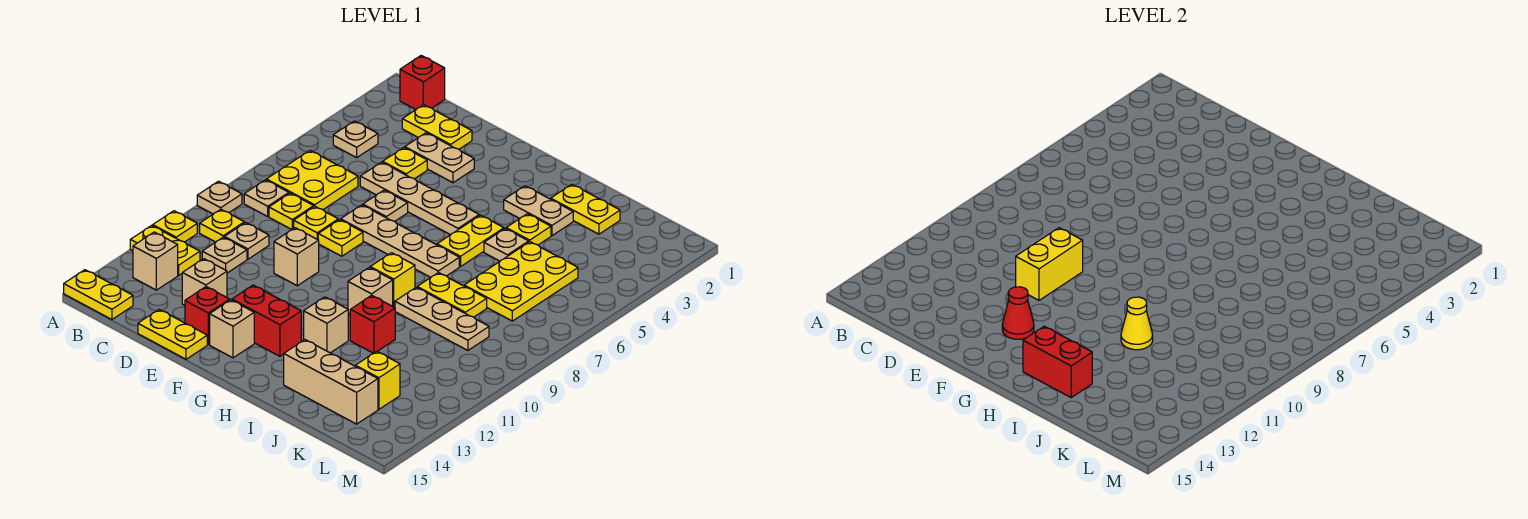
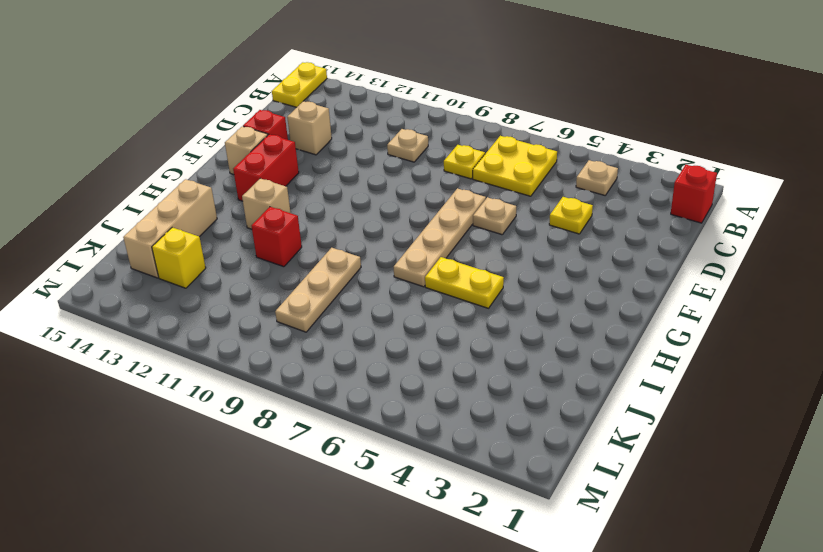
none -> tan 1x1 plate [197,181,242,214]
none -> yellow 1x1 plate [153,211,197,242]
none -> yellow 1x2 plate [130,225,200,275]
none -> tan 1x1 plate [244,180,289,216]

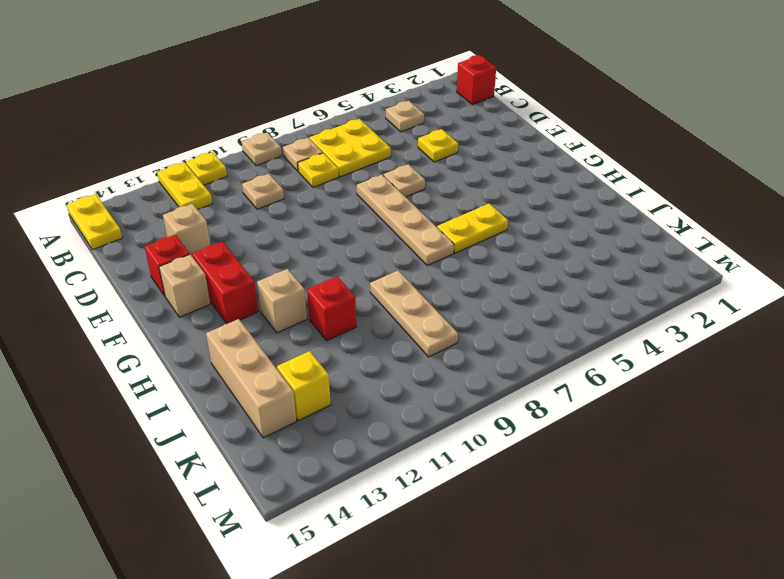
none -> yellow 1x1 plate [200,209,244,242]
none -> tan 1x1 brick [133,232,178,290]
none -> yellow 1x2 plate [402,105,472,149]
none -> tan 1x1 plate [202,237,247,273]

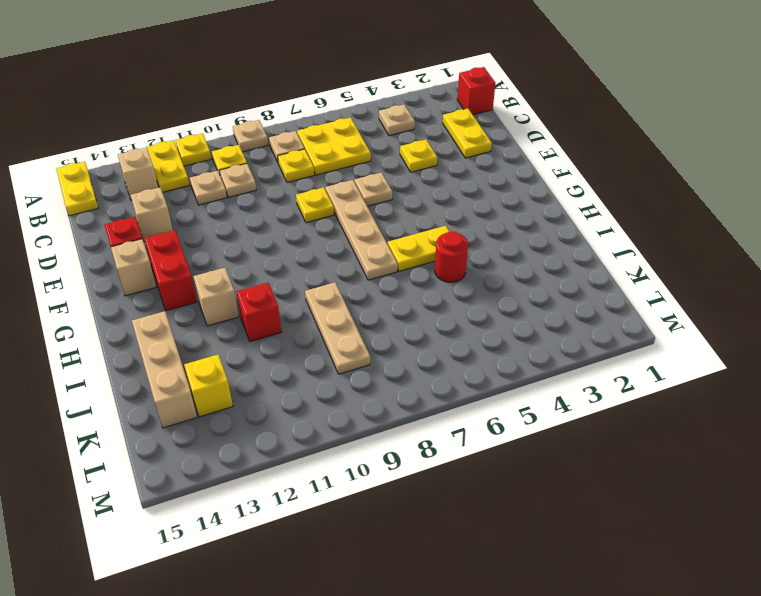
red 1x1 round brick [435,232,468,282] -> tan 1x1 plate [484,229,529,261]
none -> tan 1x2 plate [405,133,474,183]
none -> tan 1x4 plate [360,162,479,235]
none -> yellow 1x1 plate [294,206,338,240]
none -> yellow 1x2 plate [138,310,207,359]

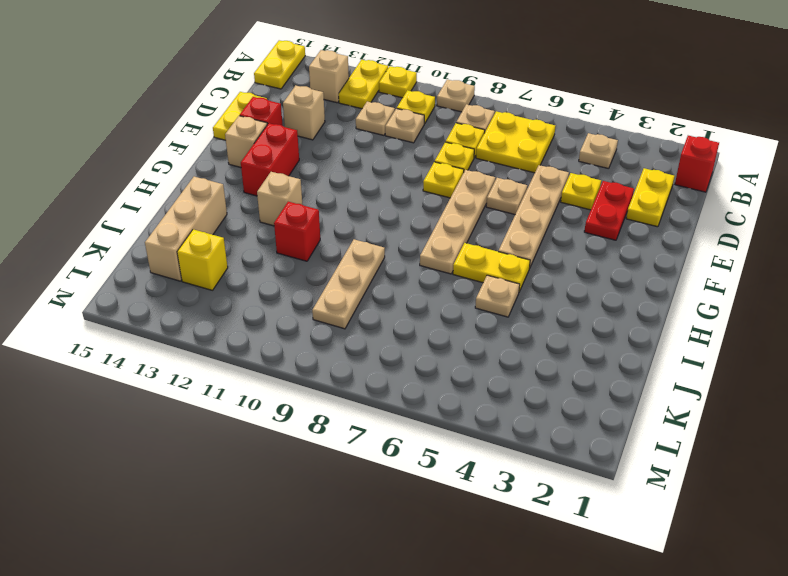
red 1x2 plate [584,181,634,240] -> tan 1x2 plate [405,133,474,183]
none -> tan 1x1 brick [274,228,319,286]
none -> tan 1x2 plate [504,186,573,236]
none -> yellow 1x1 brick [370,253,415,308]
none -> tan 1x1 brick [348,267,393,314]

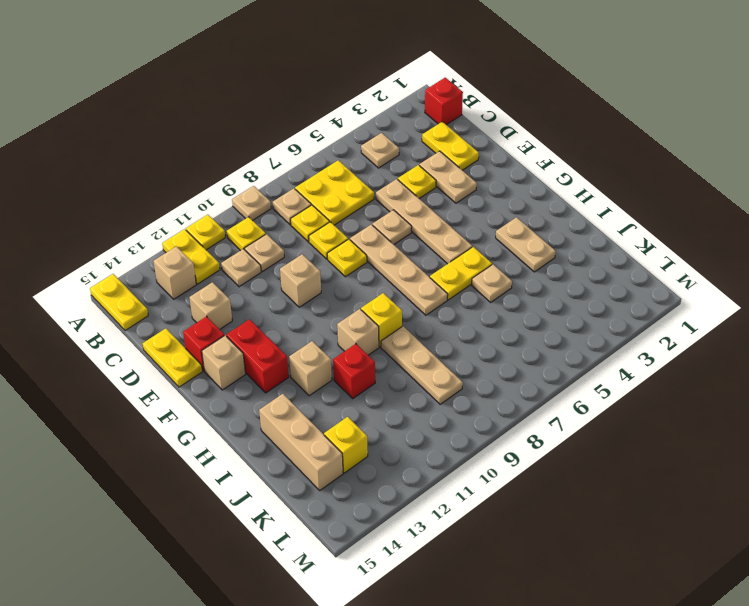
none -> yellow 1x2 plate [551,184,620,234]
none -> yellow 1x1 plate [506,214,551,245]
none -> yellow 1x2 plate [417,273,487,317]
none -> yellow 2x3 plate [464,242,578,321]

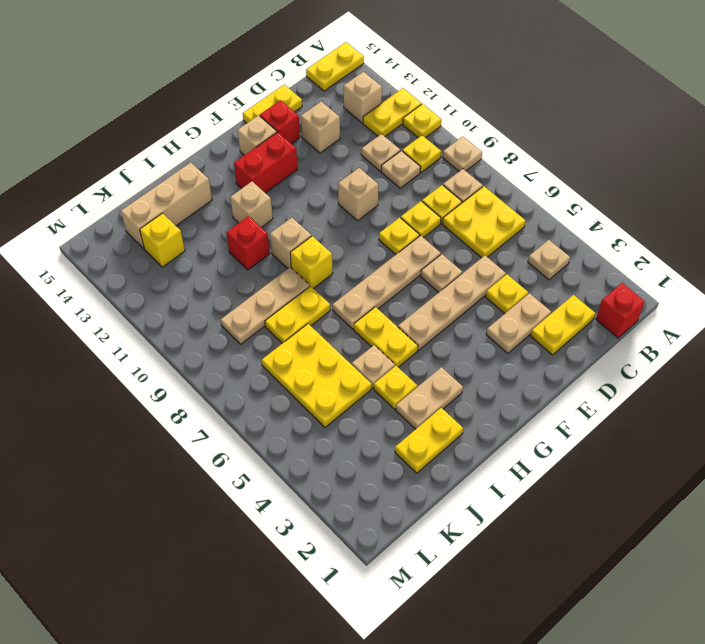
none -> yellow 1x2 brick [1016,228,1083,300]
none -> red 1x1 cone [1002,287,1034,339]
none -> red 1x2 brick [1023,326,1092,397]
none -> yellow 1x1 cone [1121,297,1153,350]

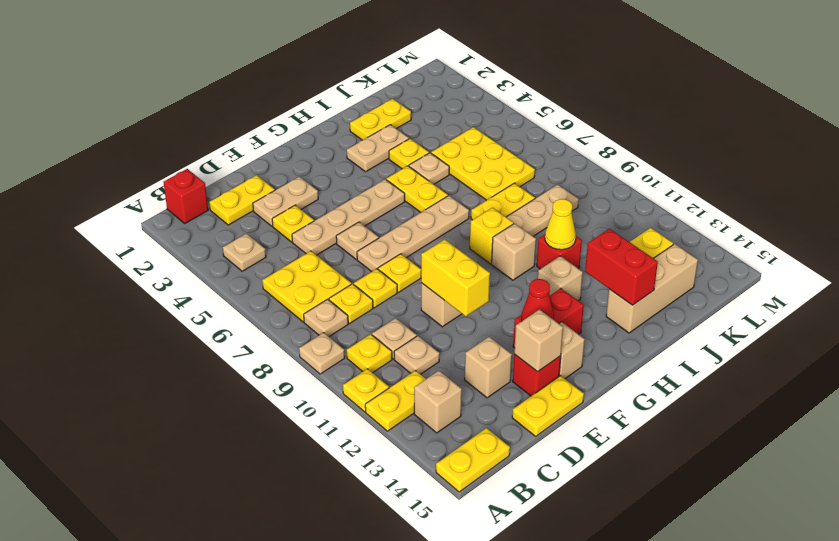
tan 1x1 brick [514,310,563,372] -> none
red 1x2 brick [585,229,658,305] -> red 1x2 brick turned to [1023,326,1092,397]

